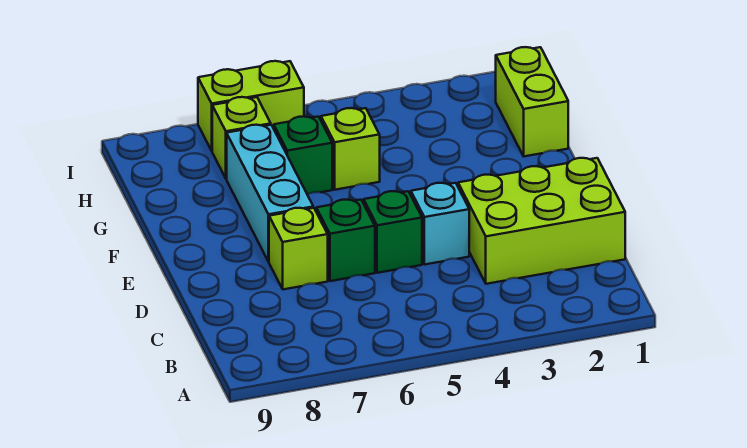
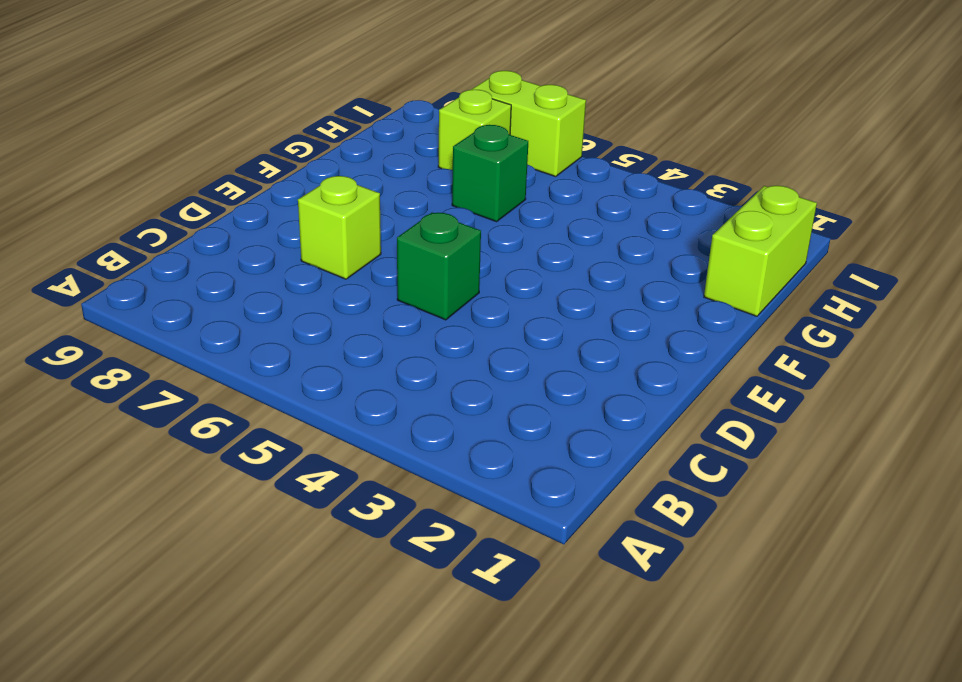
none -> lime 2x3 brick [458,158,625,284]
none -> cyan 1x1 brick [411,183,469,265]

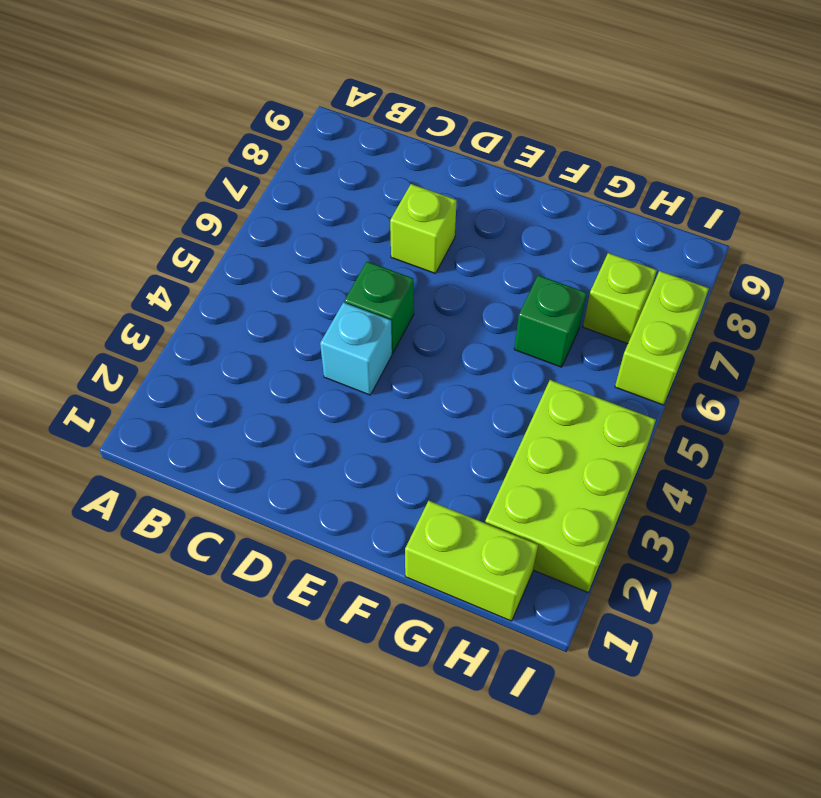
lime 2x3 brick [485,380,656,592] -> lime 2x3 brick moved to [458,158,625,284]
none -> green 1x1 brick [316,200,375,281]
none -> cyan 1x3 brick [227,125,313,262]

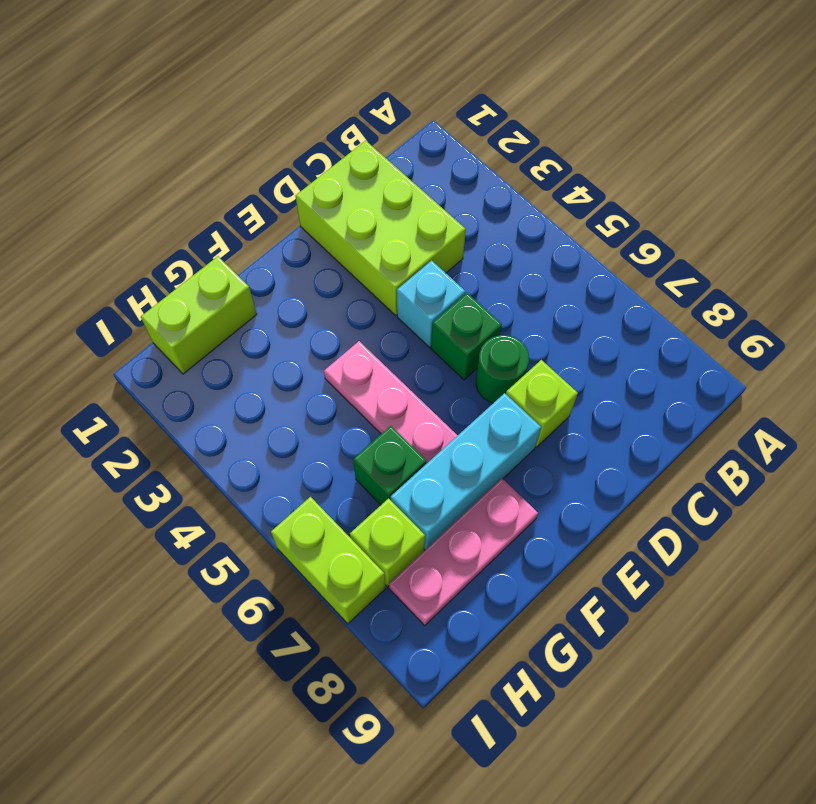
green 1x1 round brick [476,335,529,403] -> green 1x1 brick [316,200,375,281]
pink 1x3 plate [324,341,458,464] -> none
pink 1x3 plate [389,478,538,625] -> none
none -> lime 1x1 brick [321,108,380,190]

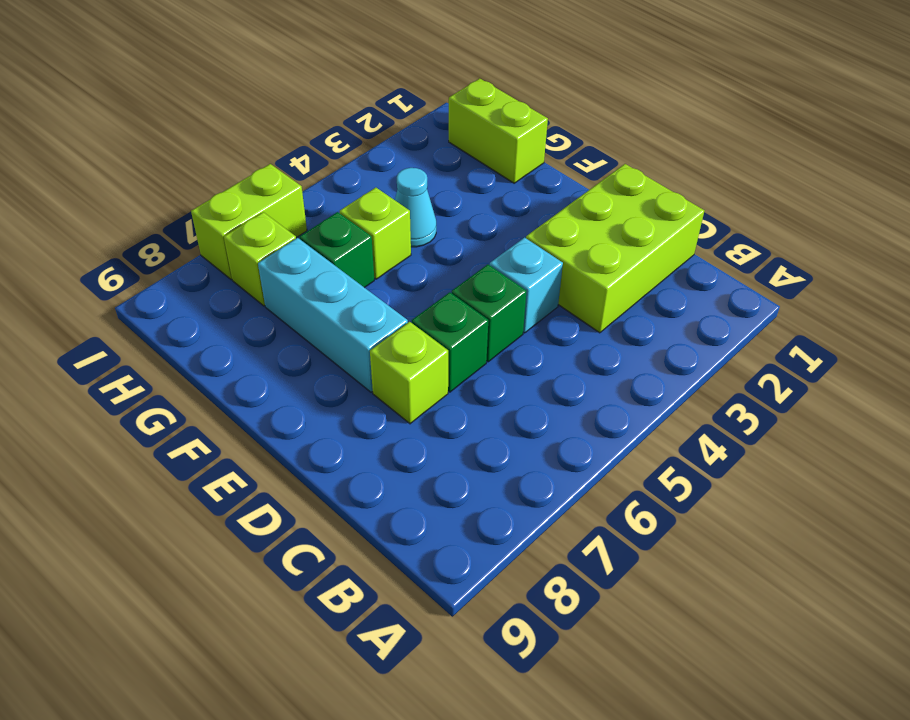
cyan 1x1 cone [395,168,436,247] -> none

